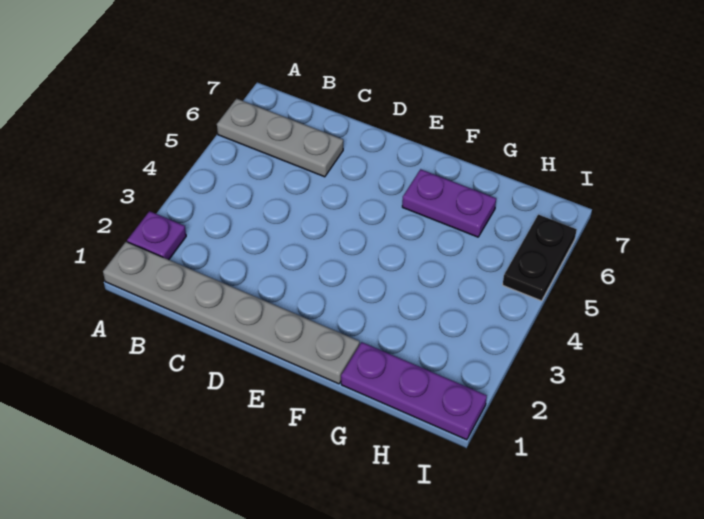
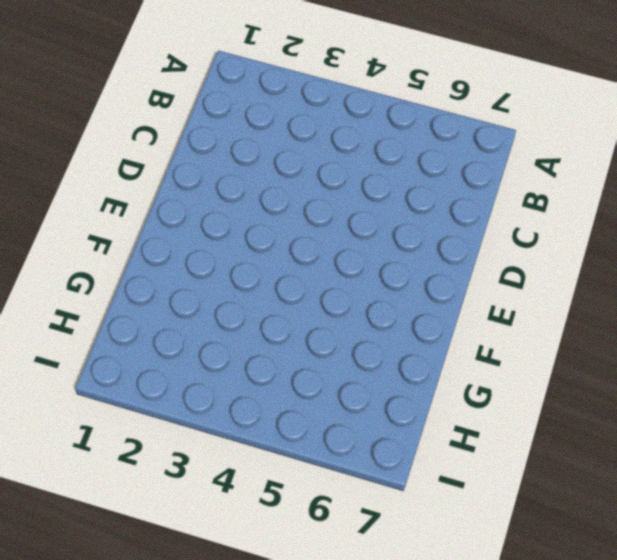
none -> grey 1x6 plate [103,242,360,384]
none -> purple 1x1 plate [127,211,186,260]

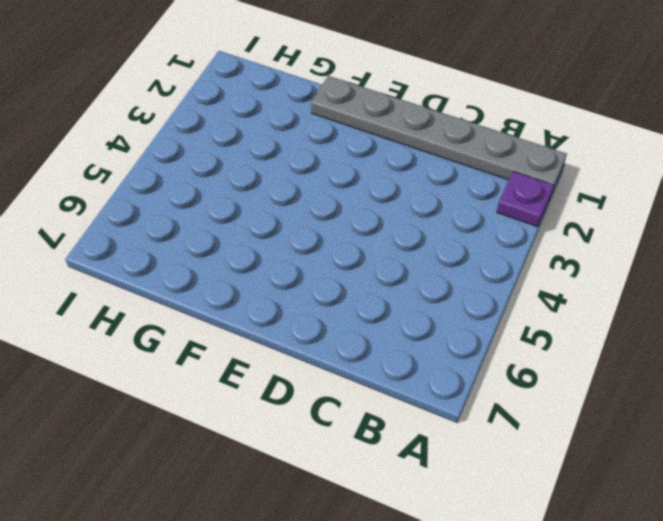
none -> grey 1x3 plate [217,99,343,177]
none -> purple 1x2 plate [402,169,496,237]

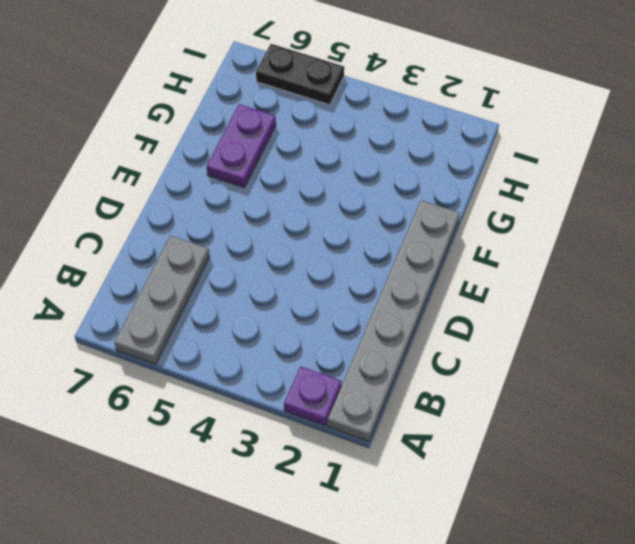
none -> purple 1x3 plate [341,342,487,440]

